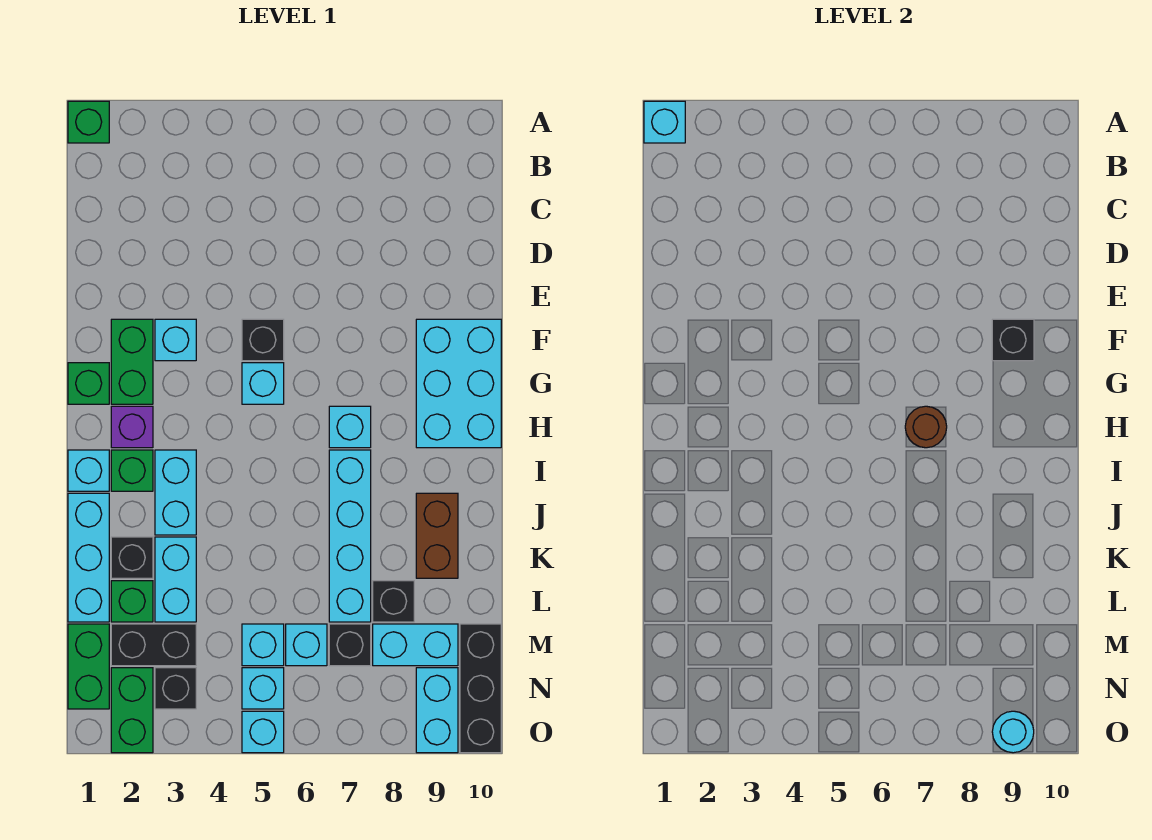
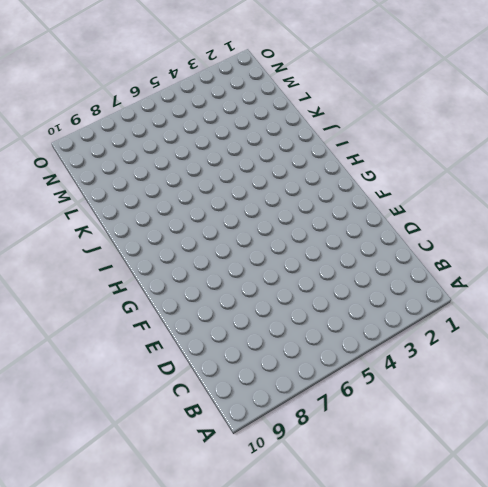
none -> green 1x1 brick [68,101,109,143]
none -> green 1x2 brick [111,319,153,404]
none -> cyan 1x1 brick [155,319,196,361]
none -> black 1x1 brick [242,319,284,361]

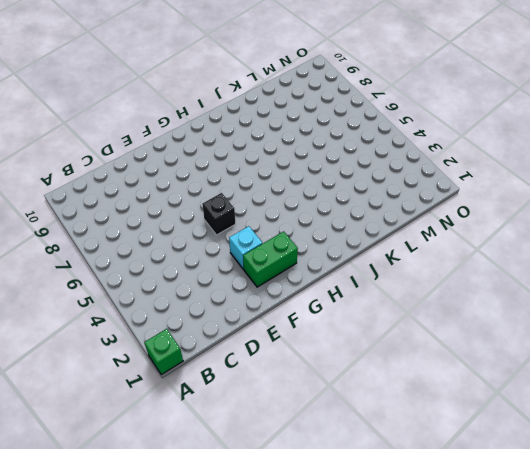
none -> cyan 2x3 brick [416,319,501,448]
none -> green 1x1 brick [68,363,109,404]
none -> cyan 1x1 brick [242,363,284,404]
none -> purple 1x1 brick [111,406,153,448]

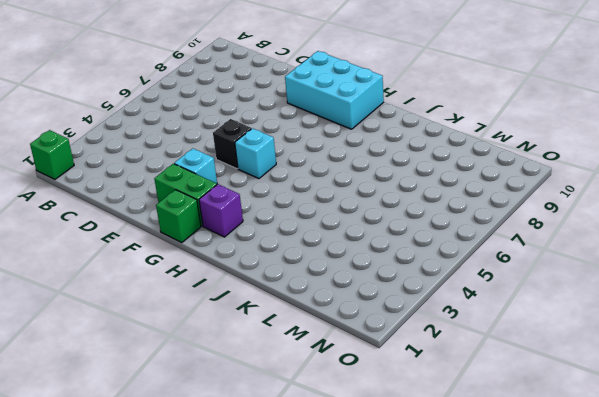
none -> cyan 1x1 brick [329,406,371,448]
none -> cyan 1x1 brick [68,450,109,491]
none -> green 1x1 brick [111,450,153,491]
none -> cyan 1x2 brick [155,450,196,535]

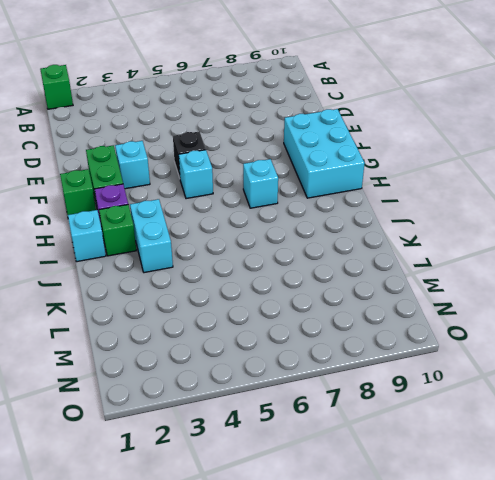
none -> cyan 1x4 brick [329,450,371,622]
none -> cyan 1x3 brick [68,493,109,622]
none -> brown 1x2 brick [416,493,458,578]
none -> black 1x1 brick [111,537,153,578]

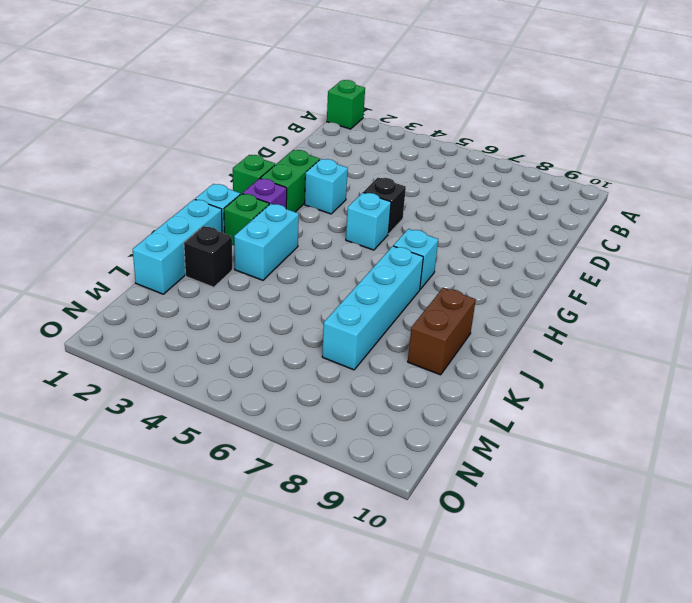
none -> cyan 2x3 brick [416,319,501,448]
none -> cyan 1x2 brick [155,537,196,622]
none -> green 1x1 brick [111,581,153,622]
none -> black 1x1 brick [373,581,414,622]

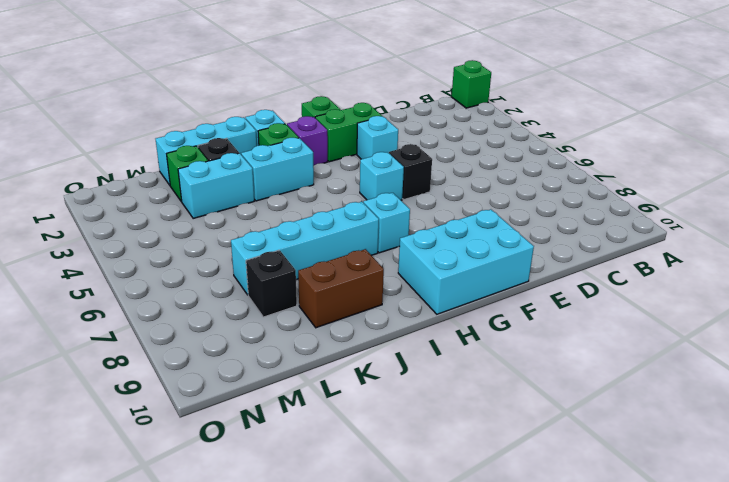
none -> green 1x2 brick [68,624,109,709]
none -> black 1x2 brick [111,624,196,666]
none -> cyan 1x1 brick [242,624,284,666]
none -> cyan 1x1 brick [286,624,327,666]

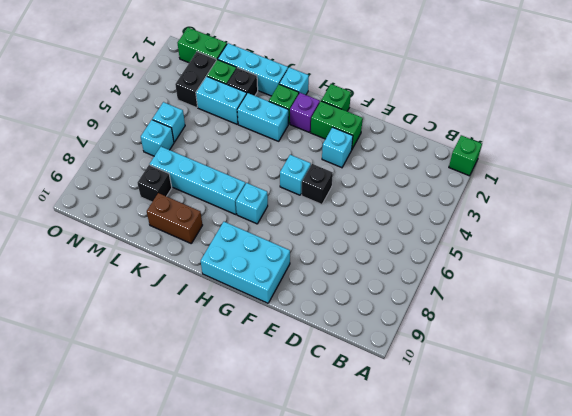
none -> black 1x1 brick [329,624,371,666]
none -> cyan 1x2 brick [373,624,458,666]
none -> black 1x3 brick [460,624,501,753]
none -> green 1x2 brick [111,668,153,753]

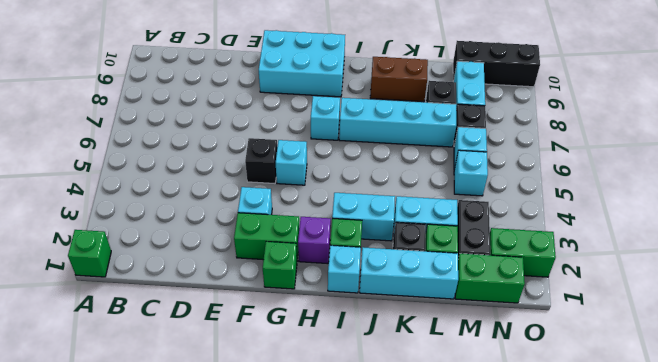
none -> black 1x1 brick [155,668,196,709]
none -> cyan 1x1 brick [242,668,284,709]
none -> cyan 1x2 brick [416,668,458,753]
none -> cyan 1x1 brick [242,711,284,753]

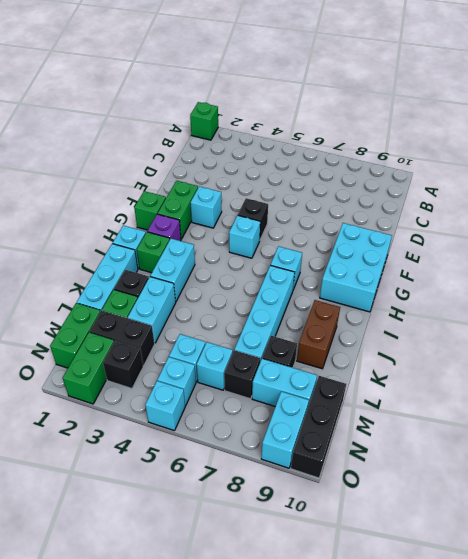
none -> cyan 1x1 brick [644,101,685,143]
none -> black 1x1 brick [992,319,1034,361]
none -> brown 1x1 round brick [905,406,947,448]
none -> cyan 1x1 round brick [992,711,1034,753]

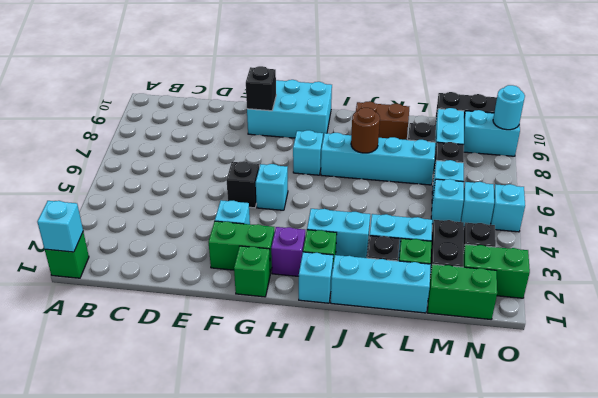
brown 1x1 round brick [351,108,380,153] -> brown 1x1 round brick moved to [905,406,947,448]

